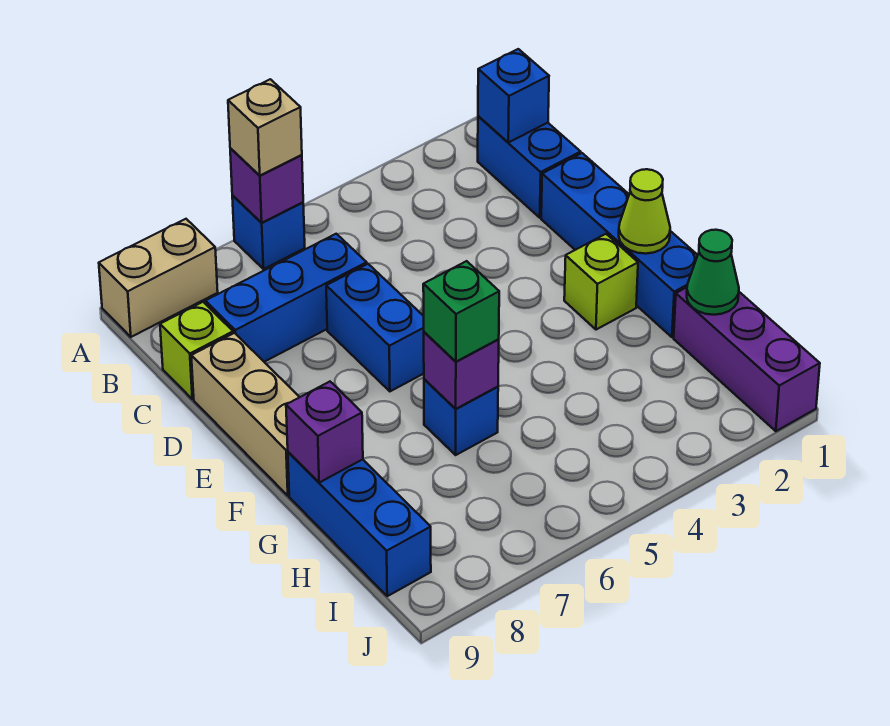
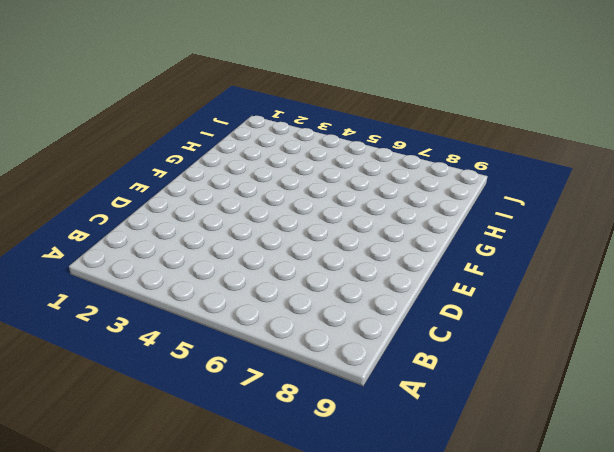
none -> blue 1x1 brick [232,196,305,269]
none -> tan 1x2 brick [99,219,218,337]
none -> blue 1x2 brick [478,116,581,218]

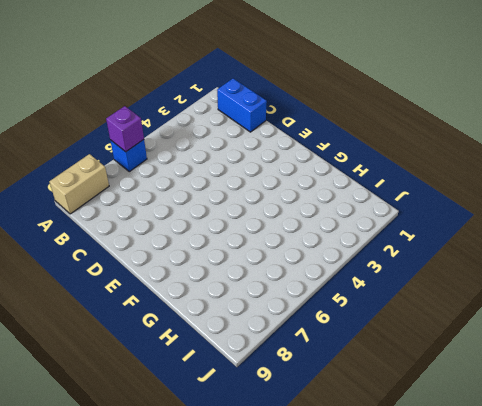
none -> blue 1x3 brick [205,234,367,362]
none -> lime 1x1 brick [160,302,233,399]
none -> blue 1x4 brick [541,153,698,337]

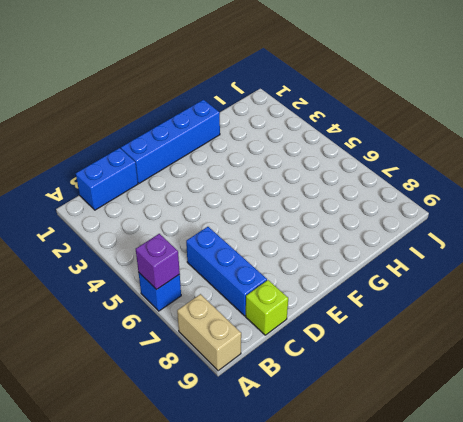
none -> blue 1x2 brick [326,264,424,391]
none -> tan 1x3 brick [191,333,299,496]
none -> lime 1x1 brick [564,234,638,330]

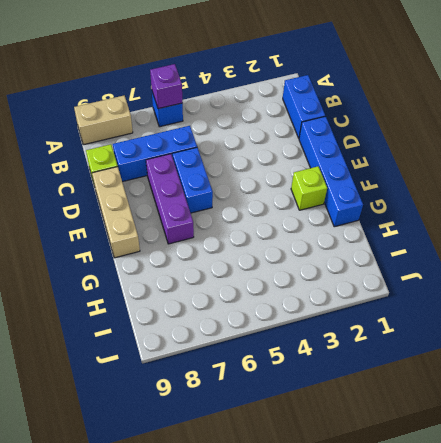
purple 1x3 brick [146,154,194,244] -> purple 1x3 brick moved to [674,287,820,431]
none -> blue 1x1 brick [424,379,498,455]
none -> blue 1x3 brick [288,452,431,596]
none -> blue 1x1 brick [478,49,549,143]

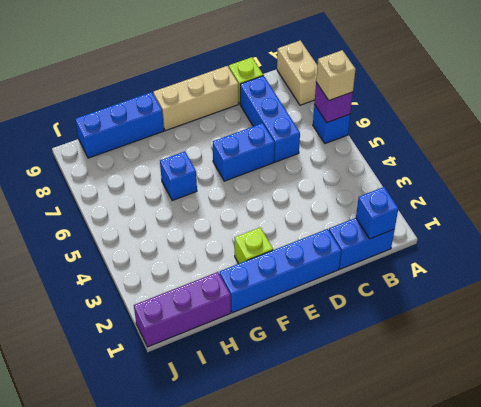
none -> lime 1x1 cone [619,169,670,254]
none -> purple 1x1 brick [424,332,499,409]
none -> purple 1x1 brick [286,382,363,483]

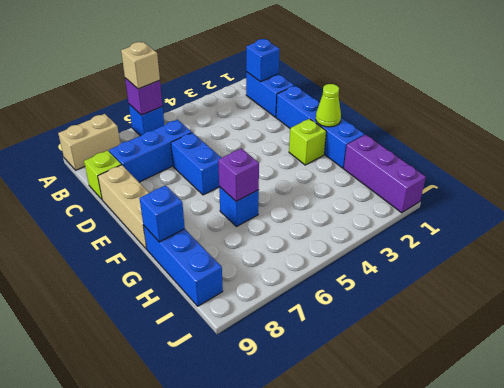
blue 1x1 brick [140,185,185,242] -> purple 1x1 brick [286,382,363,483]
none -> green 1x1 cone [687,230,739,315]
none -> green 1x1 brick [423,261,499,362]

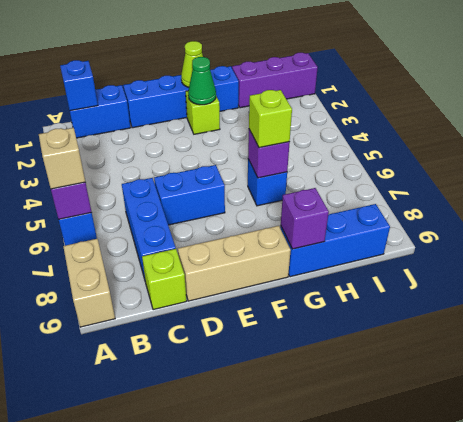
green 1x1 cone [188,57,216,105] -> green 1x1 cone moved to [687,230,739,315]
lime 1x1 brick [249,90,292,148] -> green 1x1 brick [423,261,499,362]

